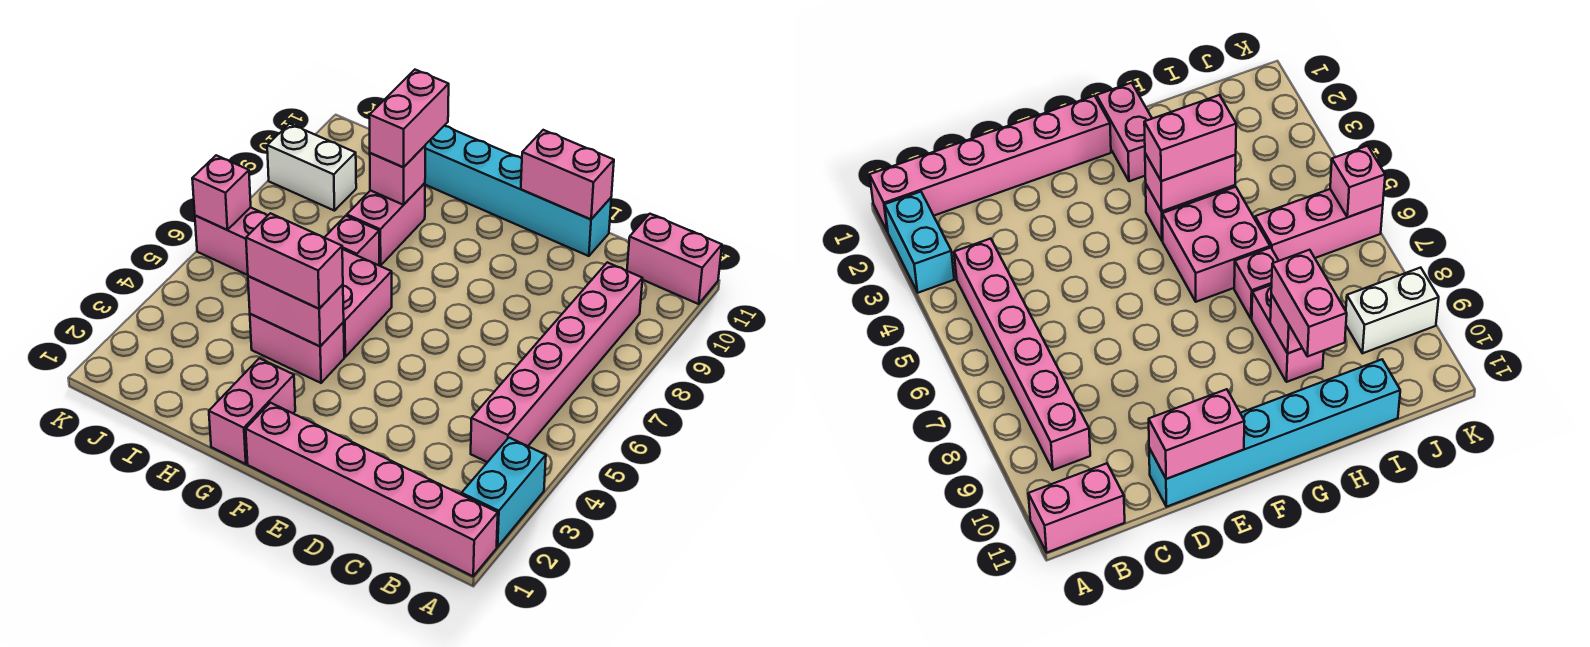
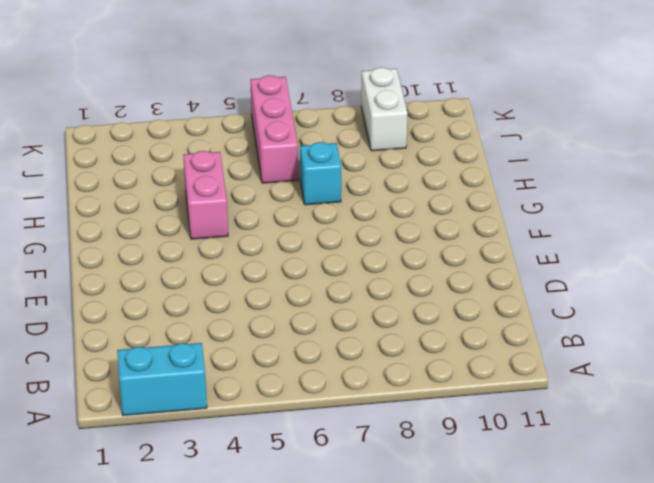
cyan 1x1 brick [300,142,341,205] -> pink 1x1 brick [324,216,379,265]
none -> pink 1x6 brick [246,403,498,576]
none -> pink 1x2 brick [627,214,722,304]
none -> pink 1x6 brick [471,262,643,462]

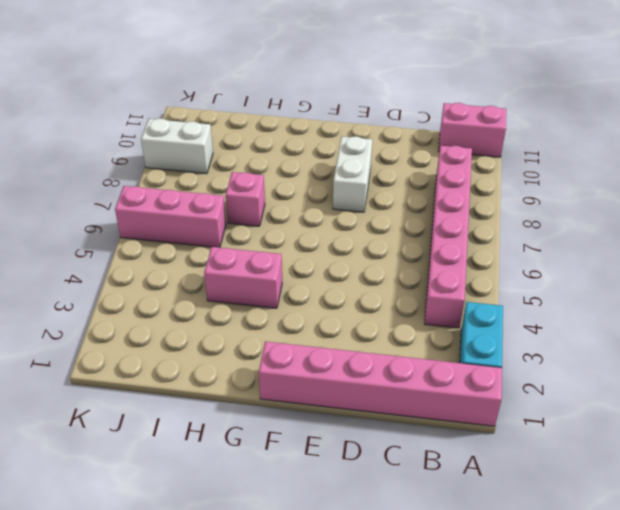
white 1x2 brick [333,136,372,212] -> none
none -> cyan 1x6 brick [425,126,611,256]
none -> pink 1x2 brick [209,358,295,464]
none -> pink 2x2 brick [342,249,392,357]

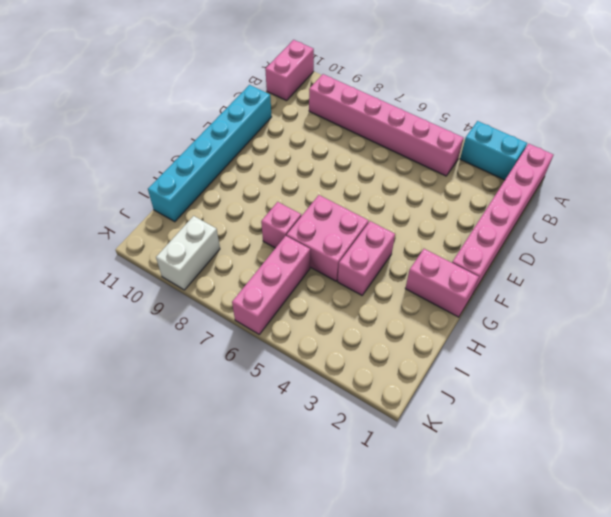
none -> pink 1x2 brick [347,183,425,266]
none -> pink 1x2 brick [521,130,614,219]
none -> pink 1x2 brick [248,276,344,346]

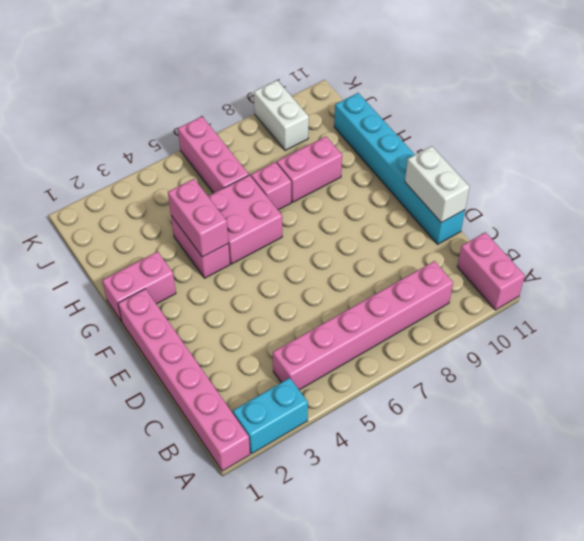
white 1x2 brick [405,146,470,223] -> pink 1x2 brick [521,130,614,219]
none -> pink 1x1 brick [370,146,425,205]
none -> pink 1x1 brick [192,155,251,230]
none -> pink 1x2 brick [246,213,343,309]

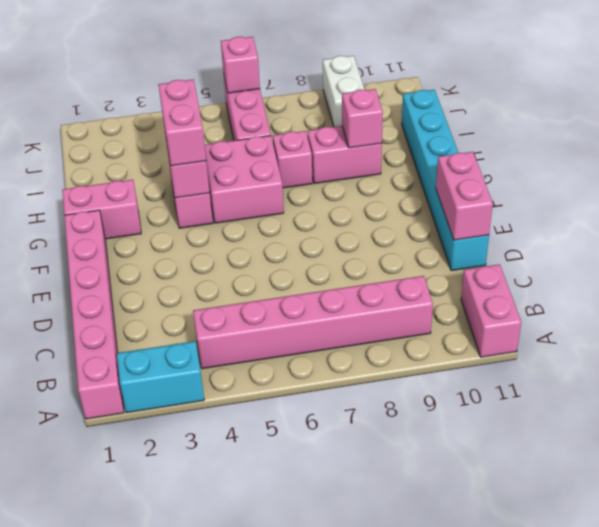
none -> pink 1x2 brick [369,70,449,167]

